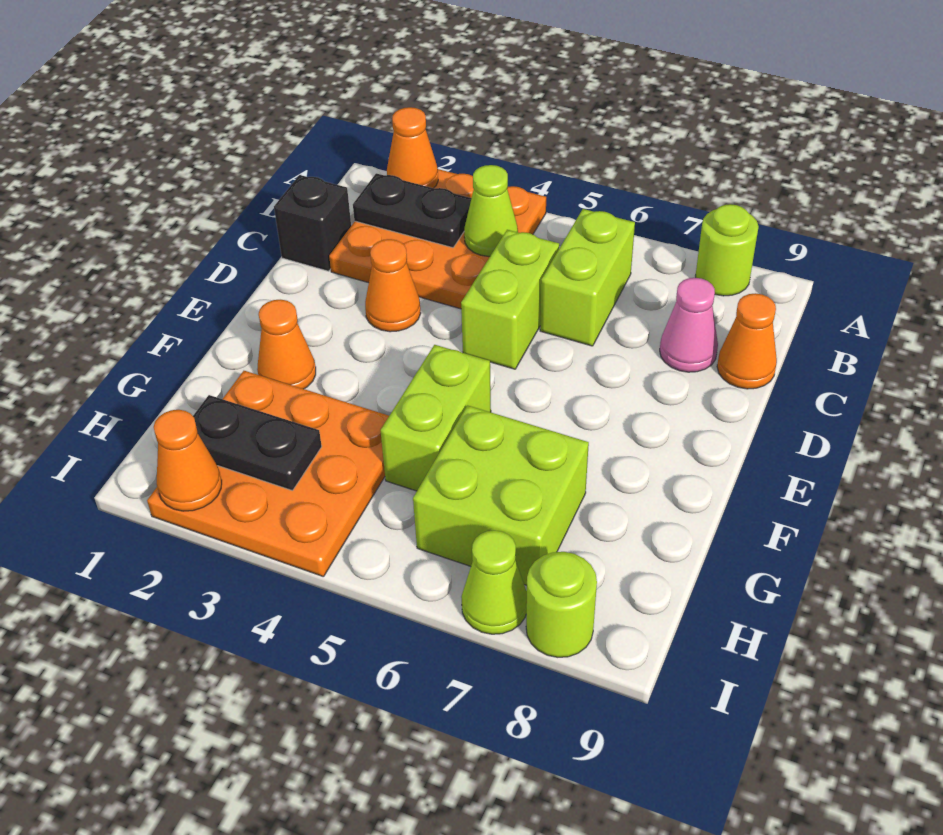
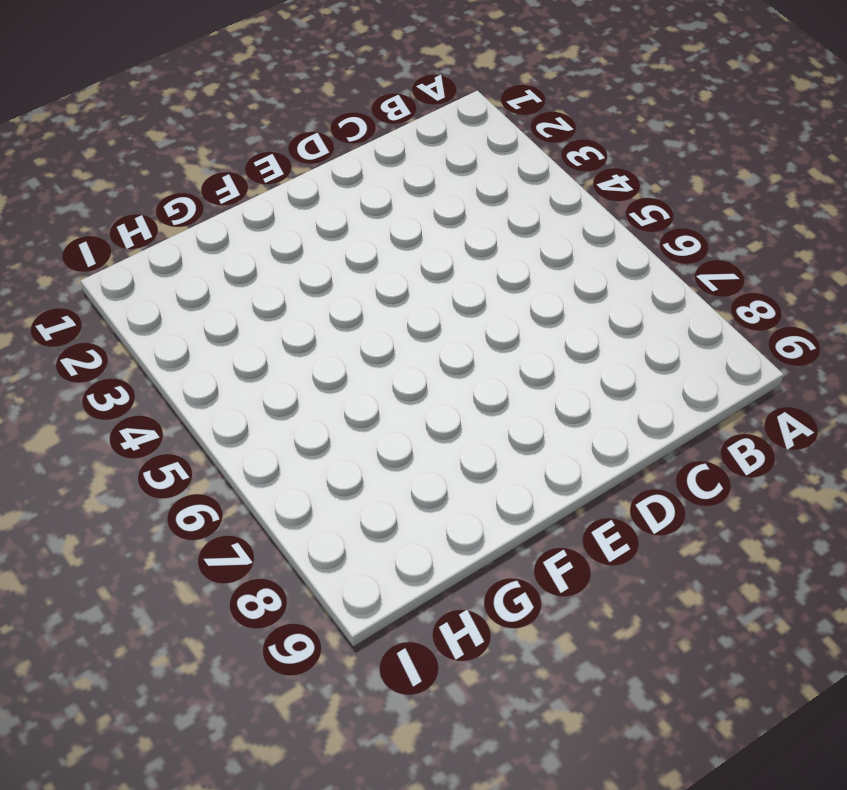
none -> orange 3x3 plate [329,169,546,309]
none -> lime 1x1 round brick [696,204,759,296]
none -> lime 1x2 brick [540,209,635,346]

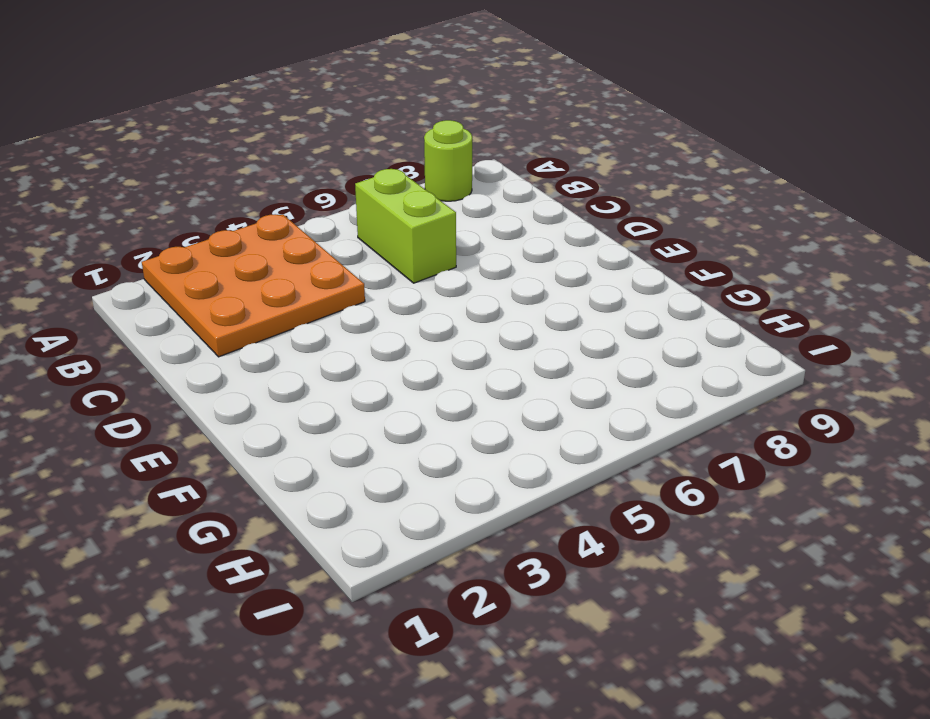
none -> black 1x1 brick [274,175,351,271]
none -> lime 1x2 brick [461,230,559,369]
none -> pink 1x1 cone [660,278,718,372]

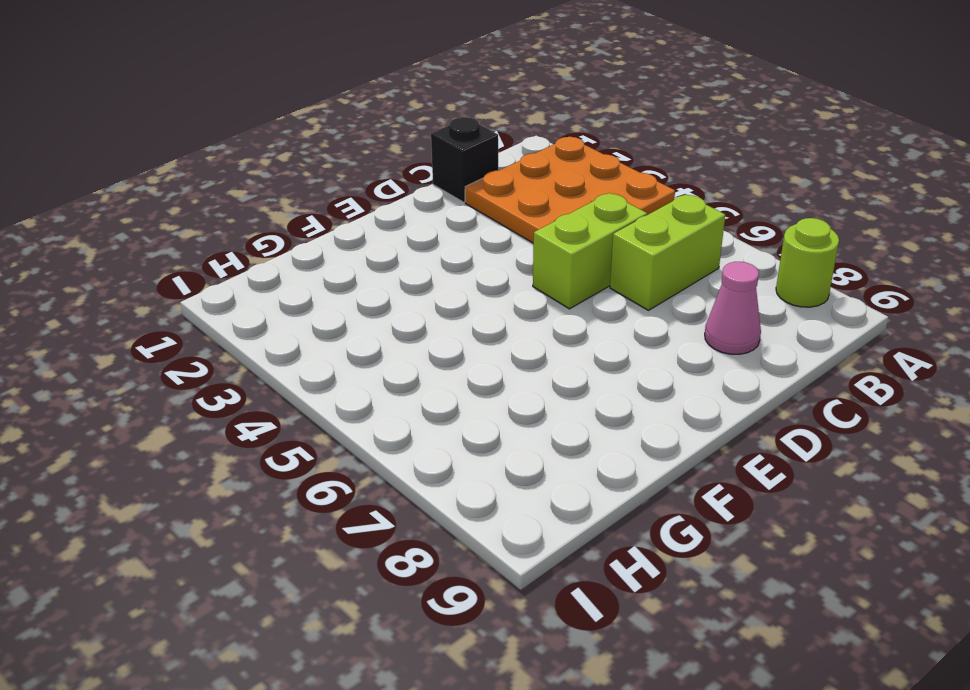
none -> orange 1x1 cone [717,293,777,389]
none -> orange 1x1 cone [365,239,421,332]
none -> orange 1x1 cone [257,300,316,389]

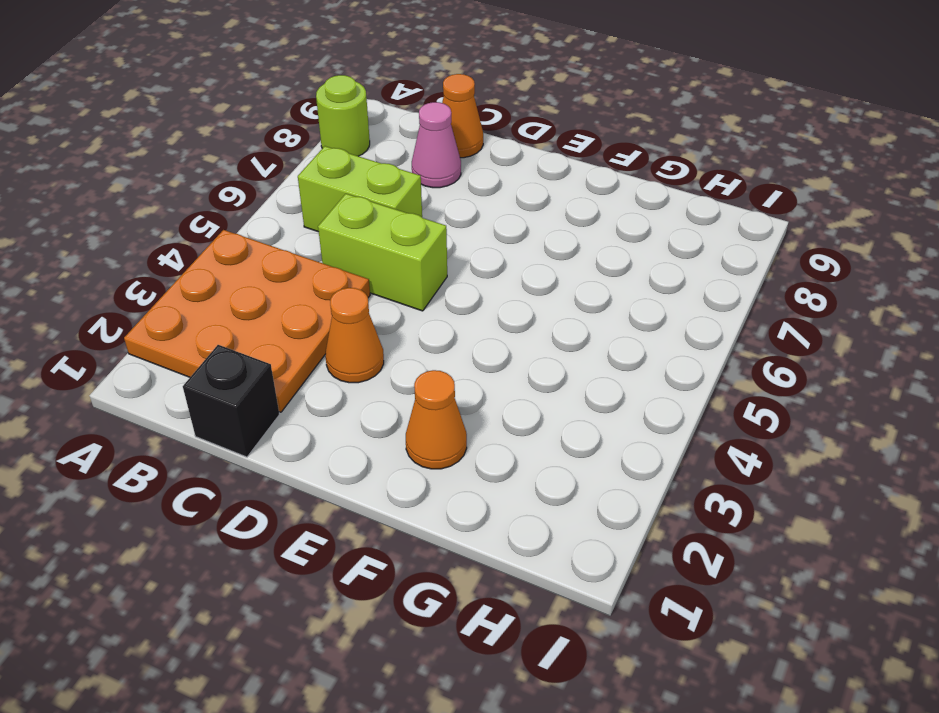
none -> lime 1x2 brick [381,345,491,491]
none -> orange 3x3 plate [147,371,389,577]
none -> lime 2x2 brick [413,405,589,585]

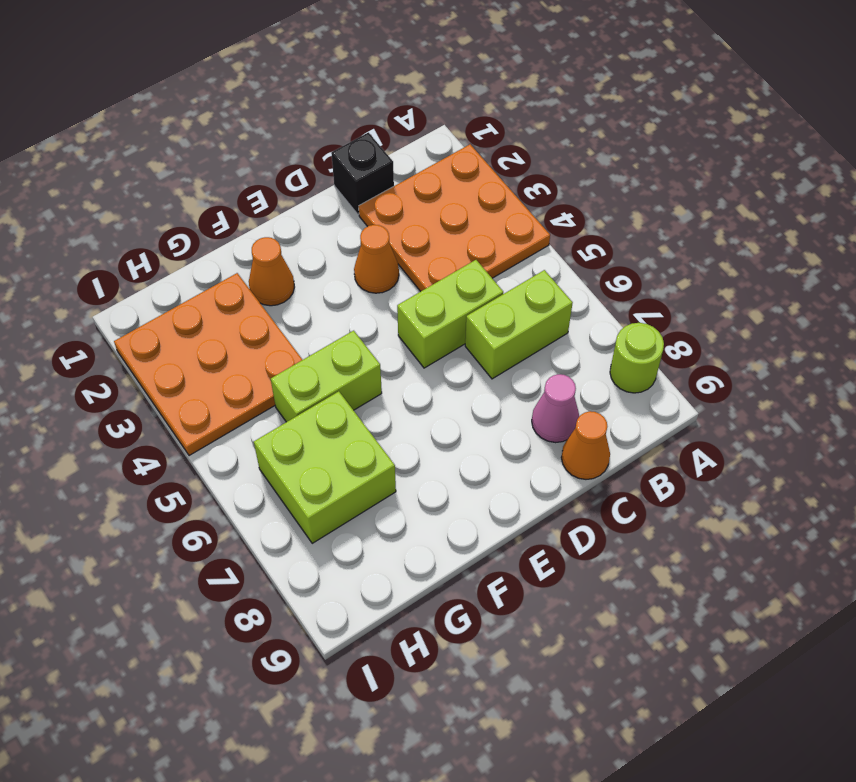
none -> lime 1x1 cone [461,530,527,634]
none -> lime 1x1 round brick [526,552,597,657]
none -> orange 1x1 cone [387,107,438,188]

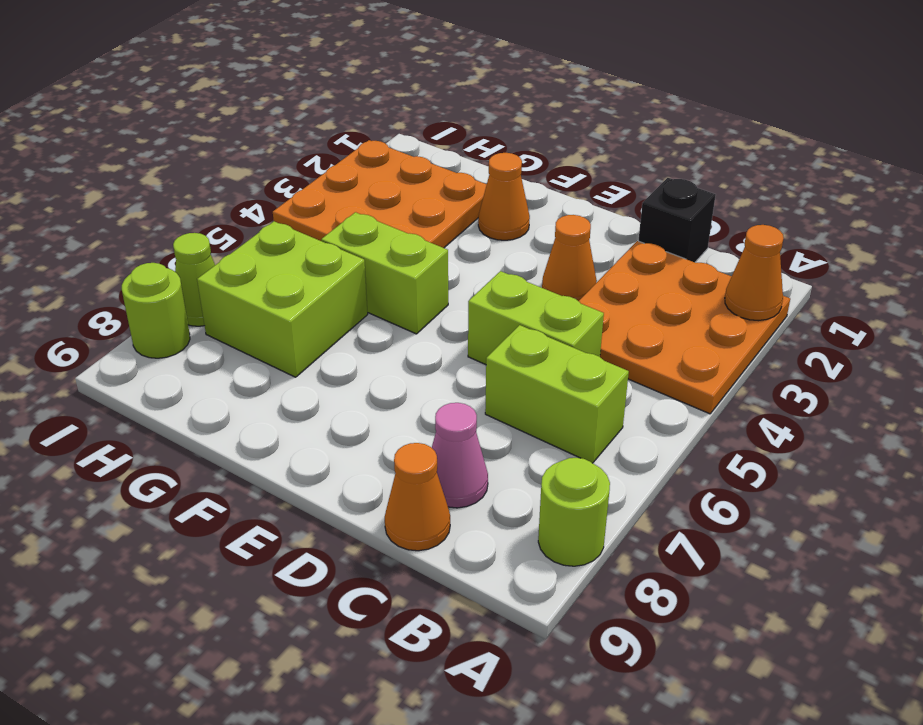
none -> black 1x2 plate [353,173,472,248]
none -> lime 1x1 cone [464,165,518,256]
none -> black 1x2 plate [193,395,322,491]

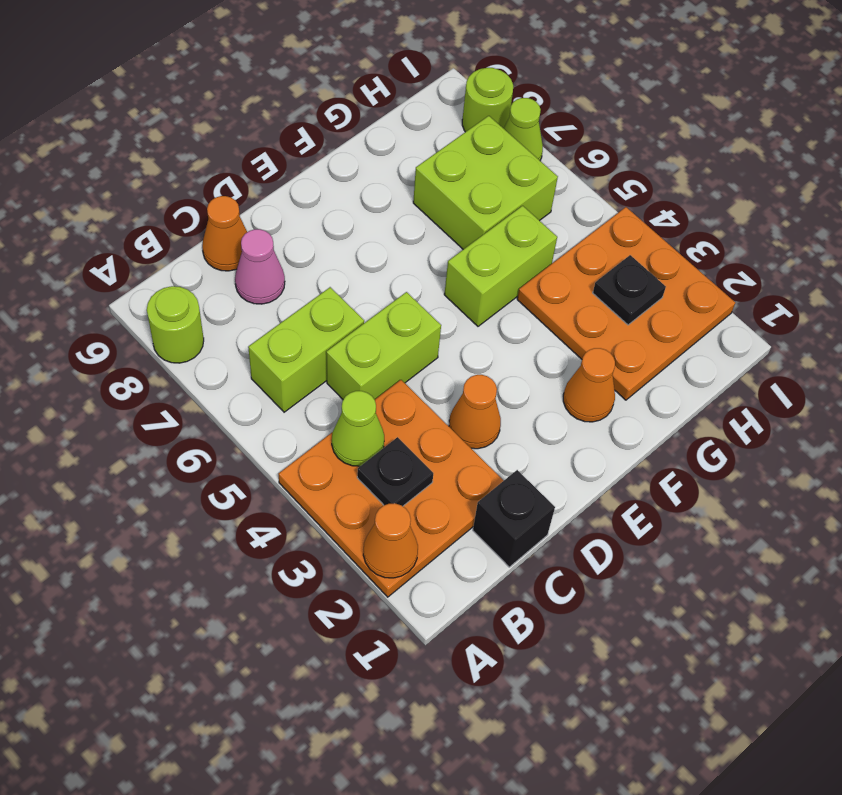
black 1x1 plate [357,437,433,506] -> black 1x2 plate [353,173,472,248]
black 1x1 plate [593,255,666,325] -> black 1x2 plate [193,395,322,491]
none -> orange 1x1 cone [154,410,222,511]

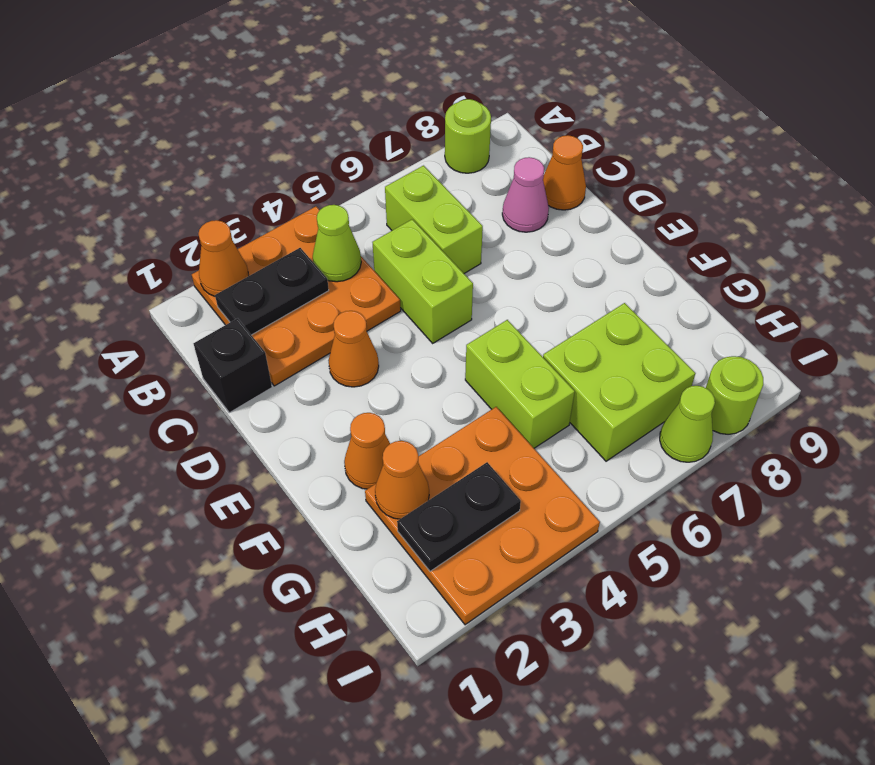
orange 1x1 cone [375,441,429,519] -> orange 1x1 cone moved to [154,410,222,511]

